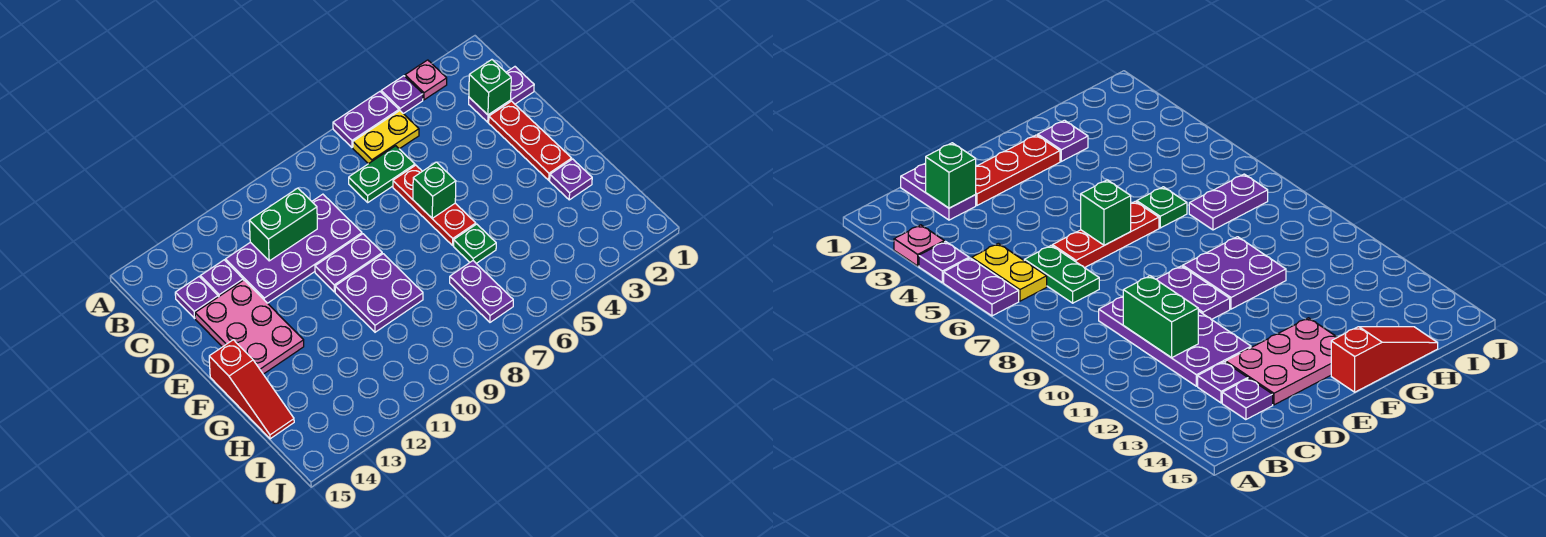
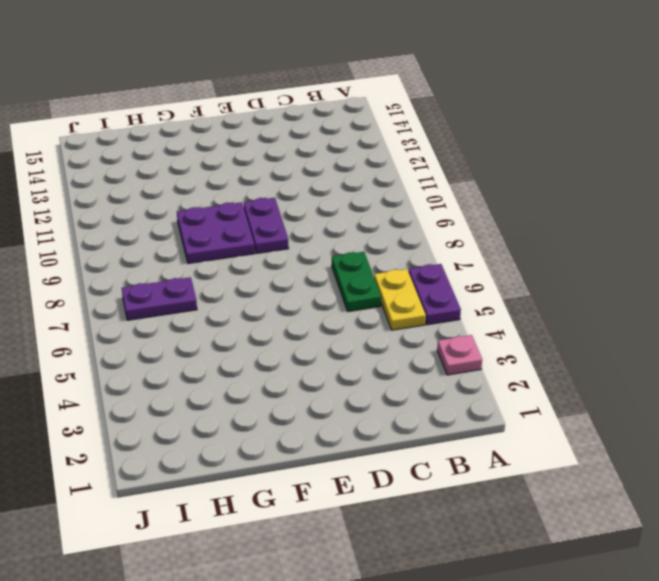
none -> purple 1x1 plate [381,76,423,114]
none -> purple 1x2 plate [469,67,534,122]
none -> purple 2x4 plate [225,194,362,303]

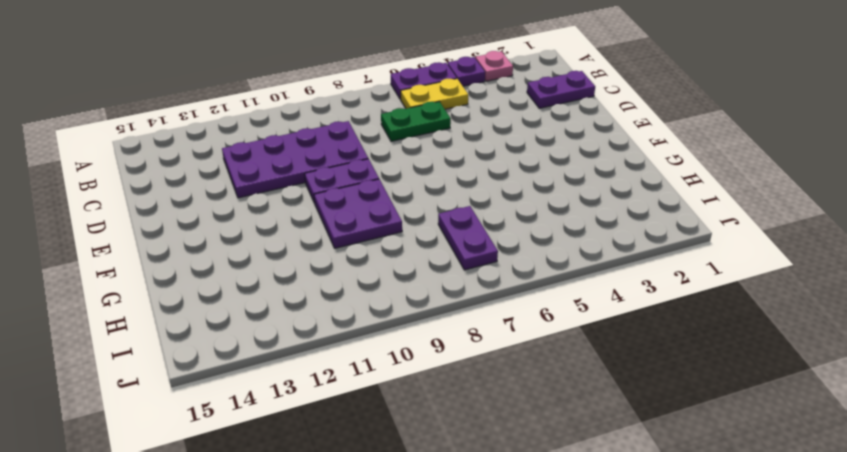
none -> purple 1x1 plate [200,260,243,297]
none -> purple 1x1 plate [175,277,218,318]
none -> red 1x3 plate [489,101,572,180]

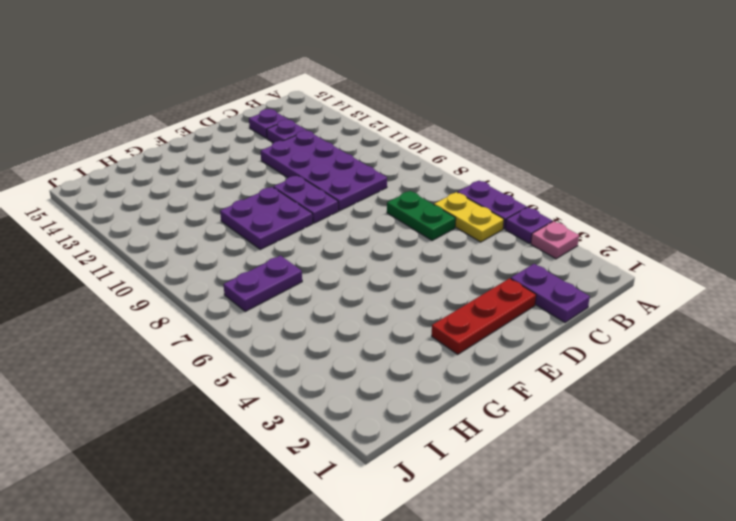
none -> red 1x3 plate [393,165,476,245]
none -> pink 2x3 plate [195,280,304,374]
none -> red 1x3 slope [209,340,294,439]

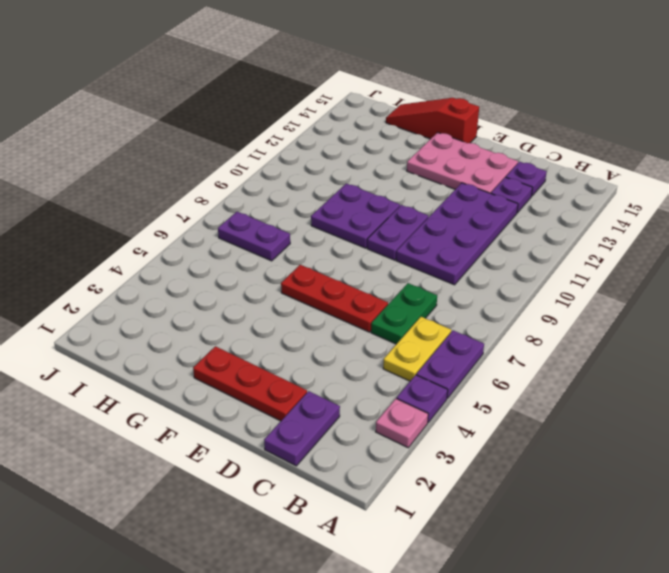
none -> purple 1x1 plate [550,159,592,200]
none -> green 1x1 plate [454,224,496,263]
none -> green 1x1 brick [469,60,511,115]

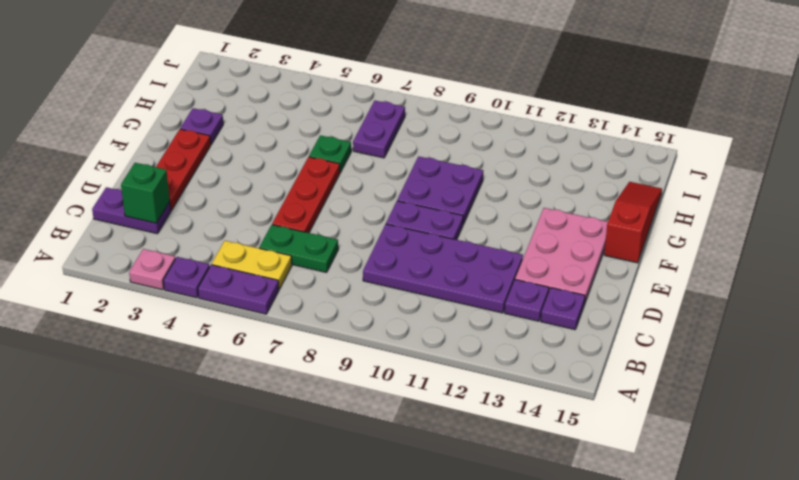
none -> green 1x2 brick [249,188,317,261]
none -> green 1x1 brick [413,162,456,218]

